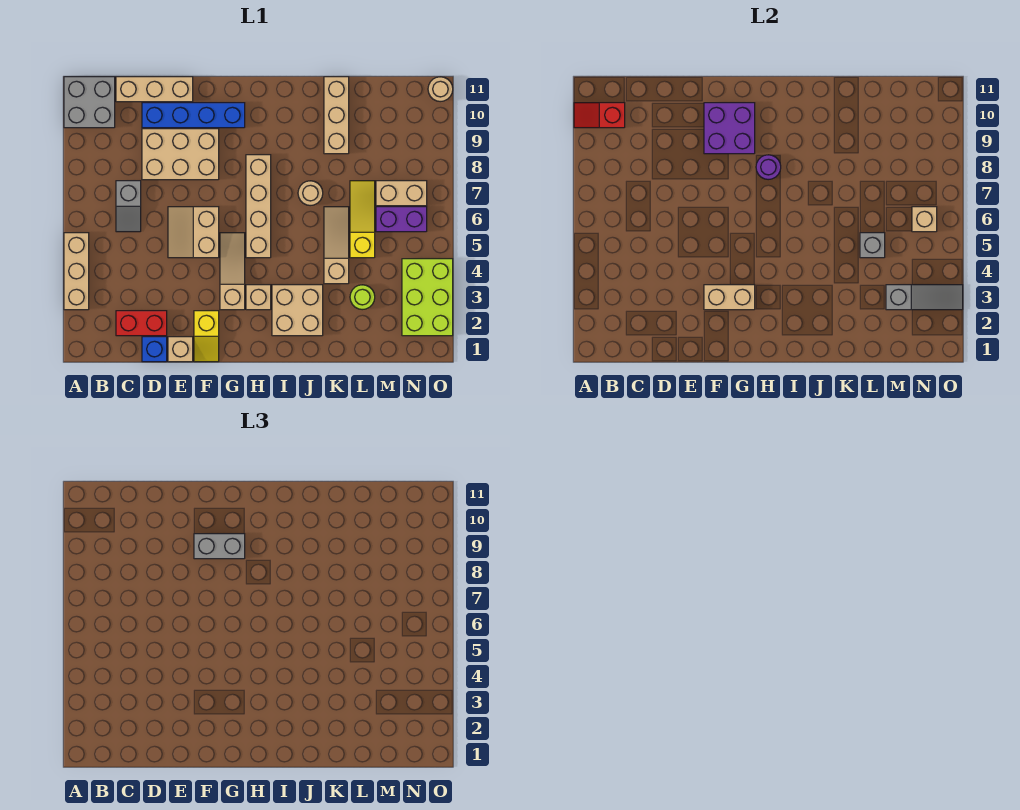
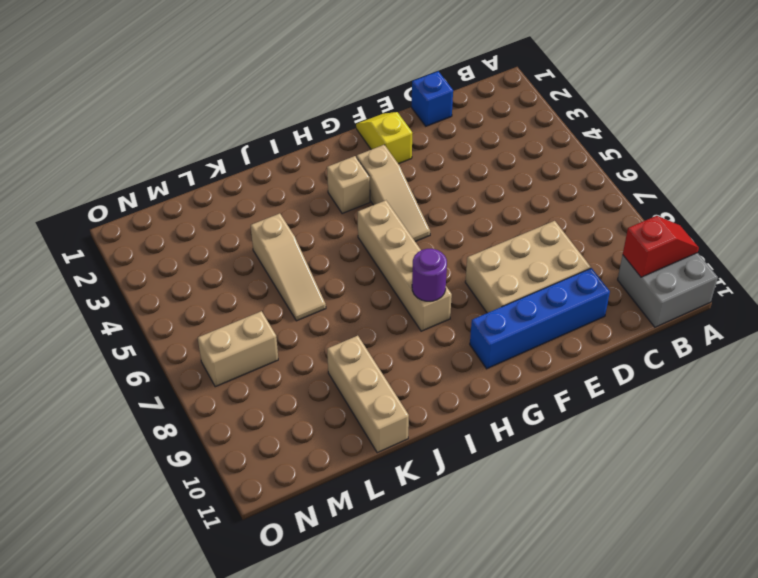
none -> tan 1x3 brick [64,233,89,310]
none -> red 1x2 brick [116,311,167,336]
none -> grey 1x2 slope [116,181,141,232]
none -> tan 1x3 brick [116,77,193,102]

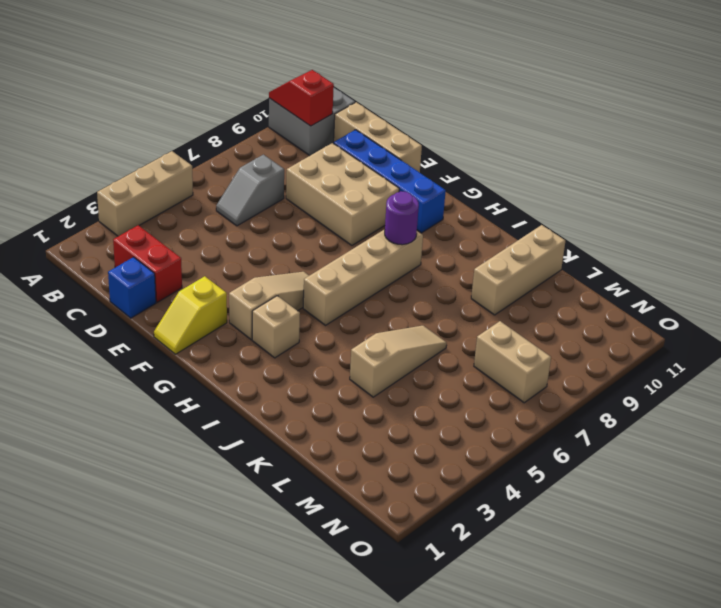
none -> tan 1x1 brick [168,337,193,362]
none -> tan 2x2 slope [168,207,219,258]
none -> tan 2x2 brick [272,285,323,336]
none -> tan 1x1 round brick [298,181,323,206]

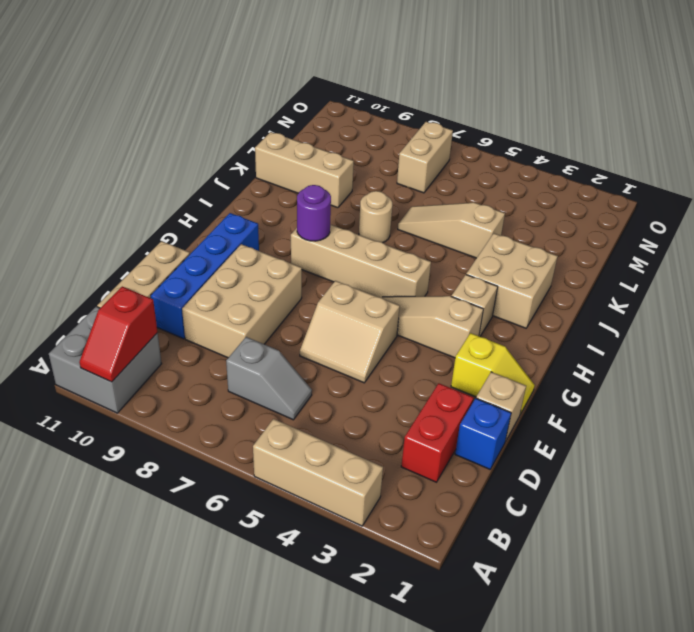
none -> lime 1x1 round brick [350,285,375,310]
none -> yellow 1x3 slope [350,181,375,258]
none -> purple 1x2 brick [376,207,427,232]
none -> lime 2x3 brick [402,259,453,336]

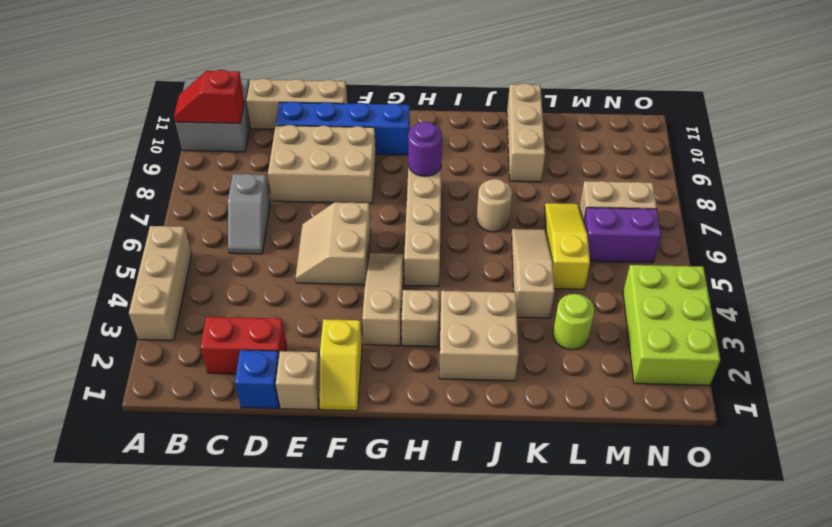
none -> tan 1x1 round brick [428,77,453,102]
none -> tan 1x2 brick [704,285,755,310]
none -> purple 2x2 brick [704,103,755,154]
none -> grey 1x1 brick [860,233,885,258]

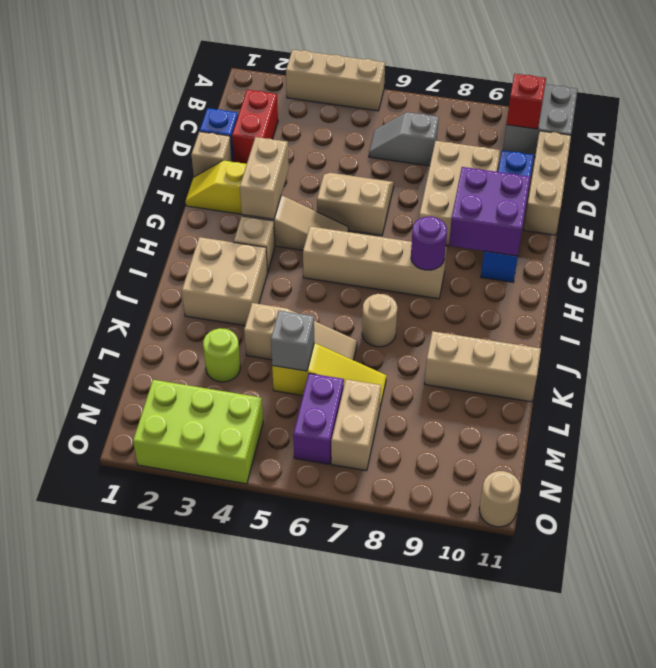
none -> grey 1x3 slope [886,285,963,310]
none -> tan 1x1 brick [912,207,937,232]
none -> grey 1x2 brick [194,534,245,559]

